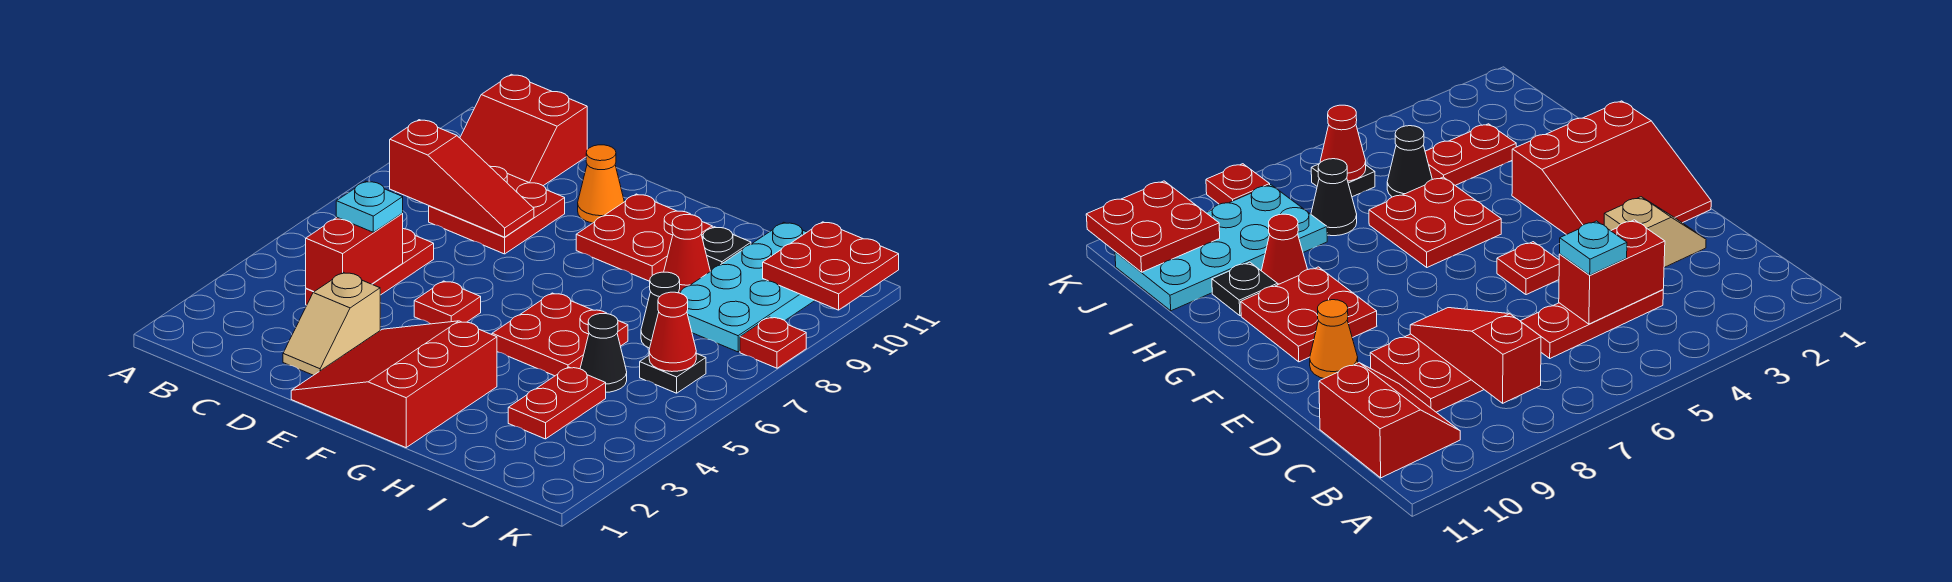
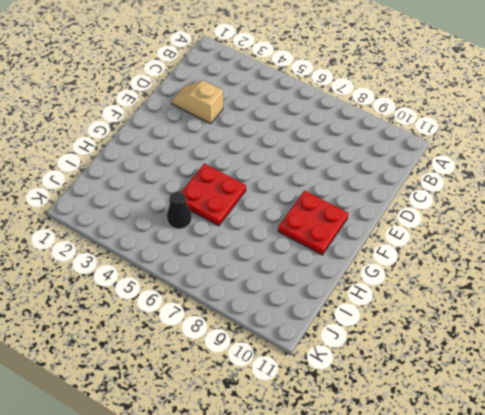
none -> red 2x2 slope [460,74,587,186]
none -> red 1x3 plate [306,229,434,305]
none -> red 2x2 plate [429,167,565,254]

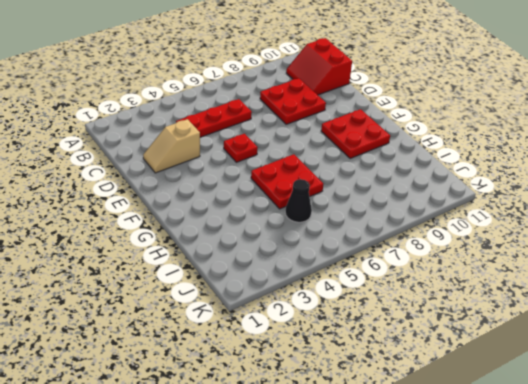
none -> red 3x3 slope [291,321,497,448]
none -> orange 1x1 cone [578,145,624,223]
none -> red 1x1 cone [664,215,710,292]

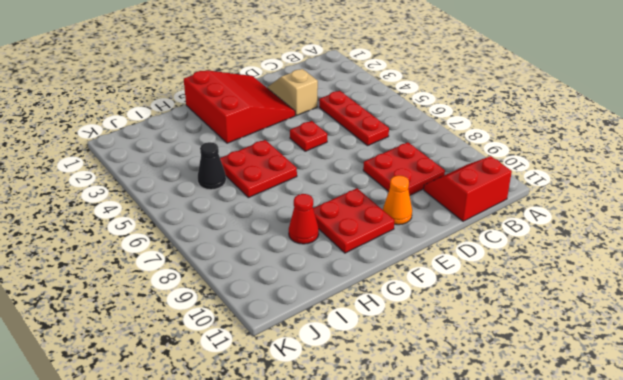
none -> black 1x1 plate [702,227,751,271]
none -> red 1x2 plate [508,367,606,439]
none -> black 1x1 cone [641,272,680,348]

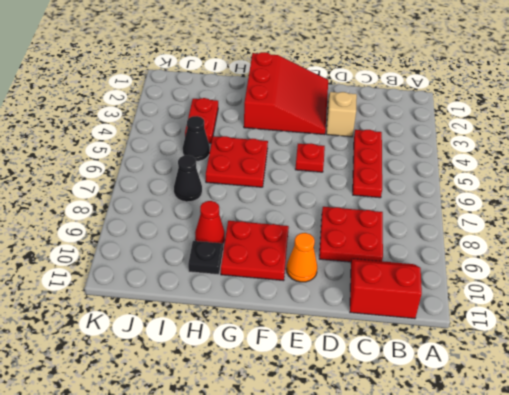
none -> cyan 2x4 plate [679,222,815,352]
none -> black 1x1 plate [640,353,706,393]
none -> red 1x1 plate [740,317,806,368]

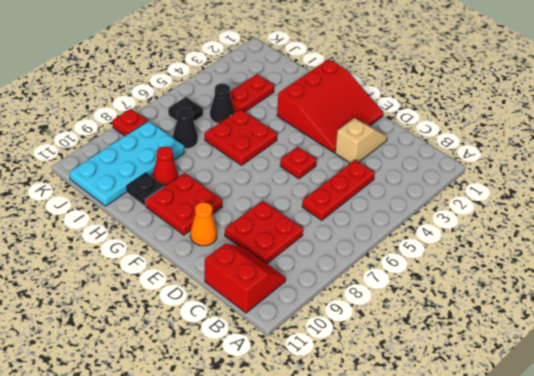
none -> red 1x3 slope [390,120,534,237]
none -> red 1x2 brick [306,214,403,292]
none -> red 1x1 cone [649,292,696,372]

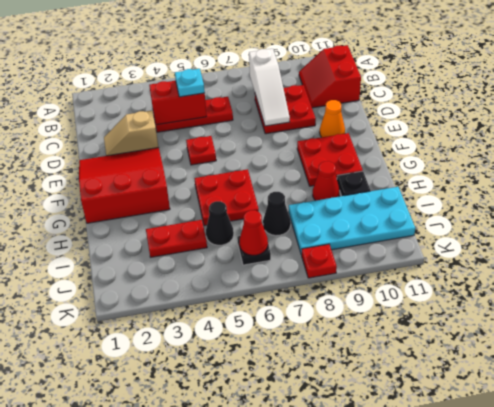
white 1x3 slope [249,49,290,126] -> red 1x3 slope [390,120,534,237]
none -> red 2x2 plate [763,222,899,310]

